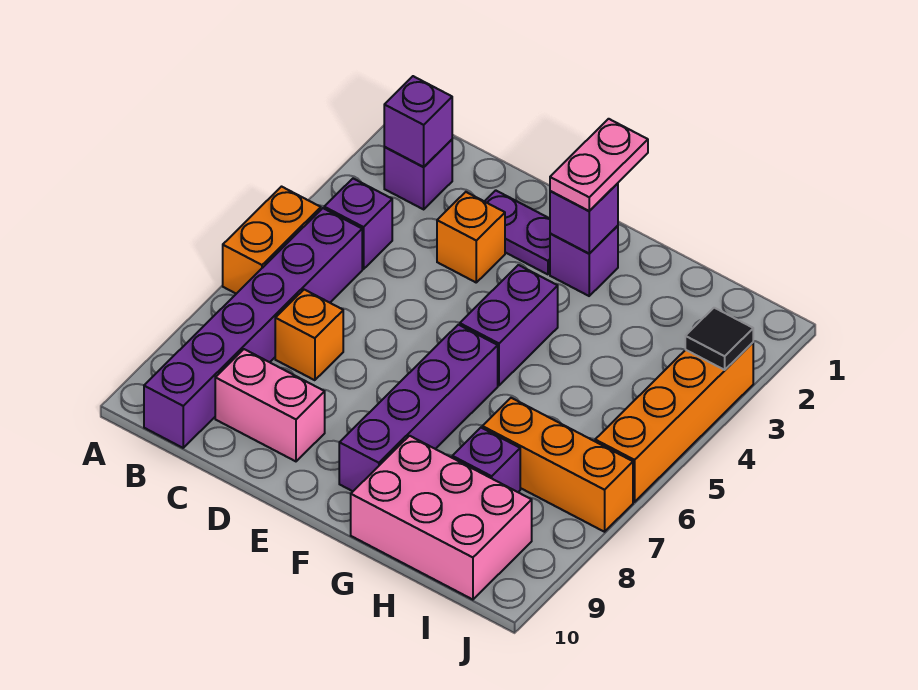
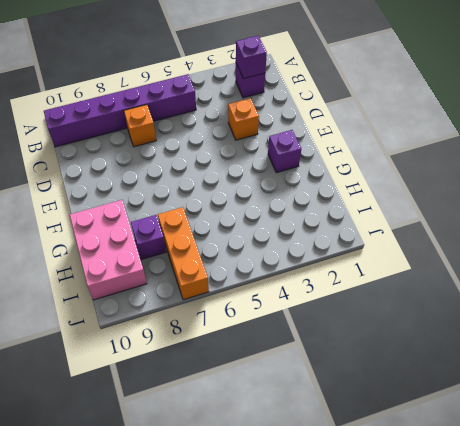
none -> orange 1x2 brick [223,187,321,294]
none -> purple 1x1 brick [324,179,392,269]
none -> pink 1x2 brick [215,349,325,461]

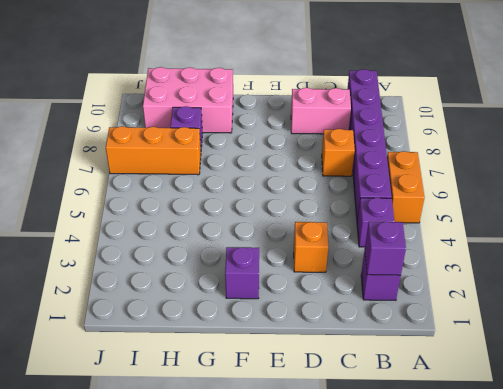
none -> purple 1x2 plate [485,190,550,274]
none -> purple 1x2 brick [460,265,558,385]
none -> purple 1x4 brick [339,325,498,491]

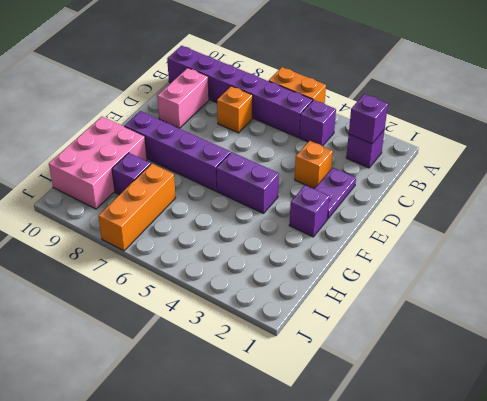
none -> orange 1x4 brick [595,343,753,502]
none -> purple 1x1 brick [550,183,618,254]
none -> black 1x1 tile [685,308,753,370]

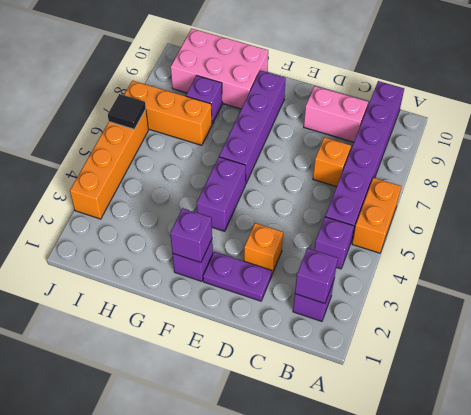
black 1x1 tile [108,94,146,129] -> black 1x1 tile moved to [685,308,753,370]
none -> pink 1x2 plate [550,119,648,211]

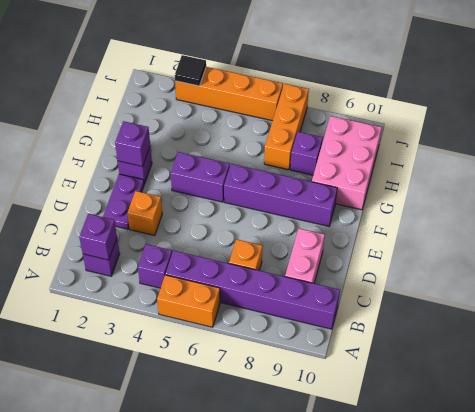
none -> pink 1x2 plate [550,119,648,211]

